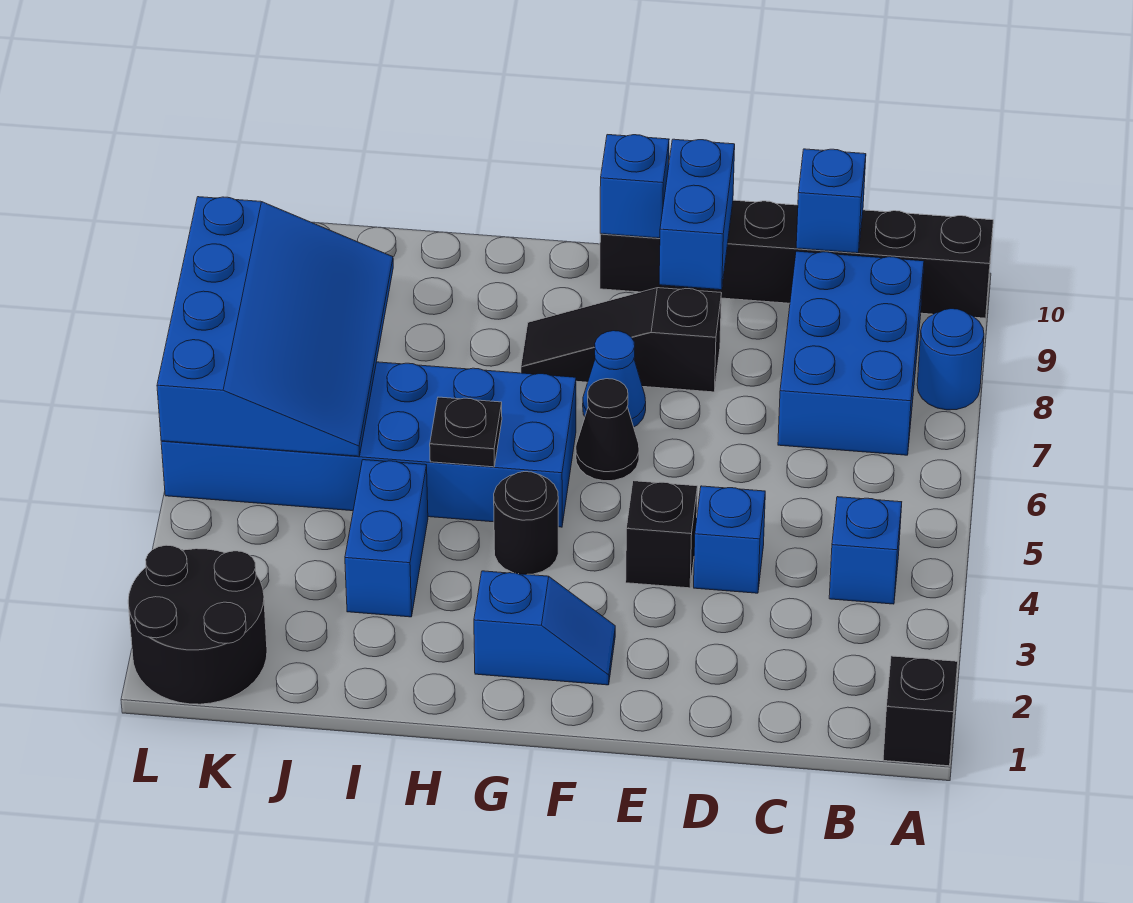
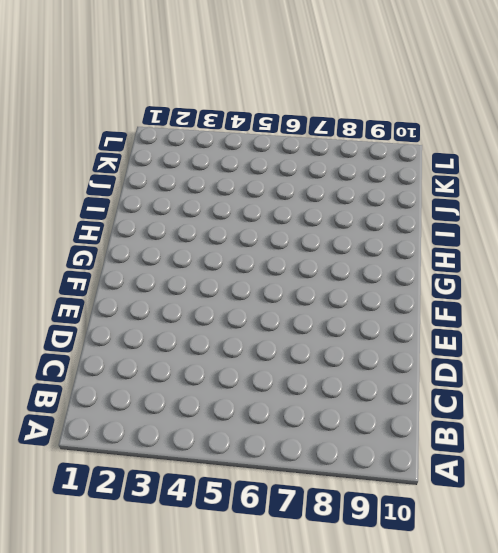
none -> black 1x1 brick [883,656,958,766]
none -> blue 1x1 round brick [917,309,984,410]
none -> black 1x6 brick [600,200,993,318]

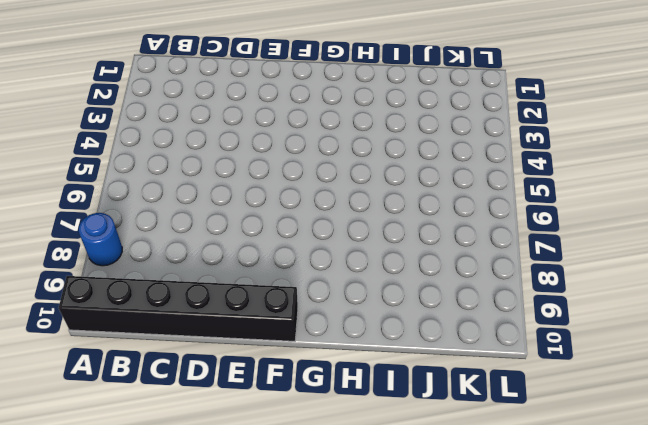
none -> black 1x1 brick [883,656,958,766]
none -> blue 1x1 brick [829,497,902,604]
none -> blue 2x3 brick [778,251,924,455]

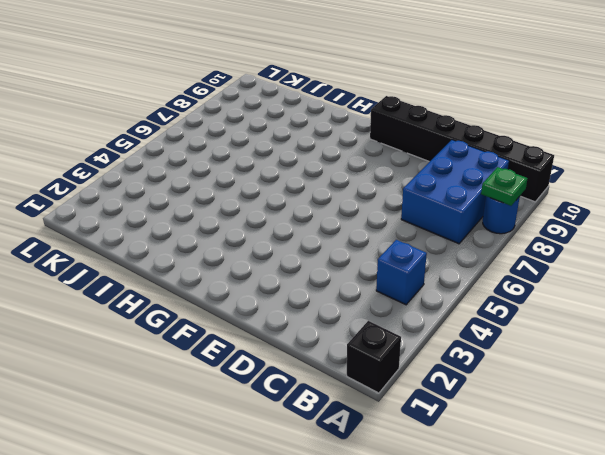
green 1x1 plate [481,167,528,206] -> none
none -> blue 1x1 brick [694,486,765,593]
none -> black 1x1 brick [626,481,697,588]
none -> black 1x3 slope [521,288,722,392]

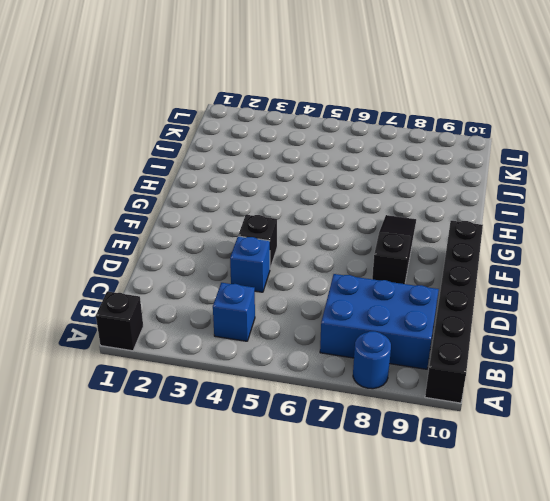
none -> blue 1x2 slope [474,571,615,685]
none -> black 1x1 cone [576,379,639,481]
none -> blue 1x1 cone [583,331,646,427]

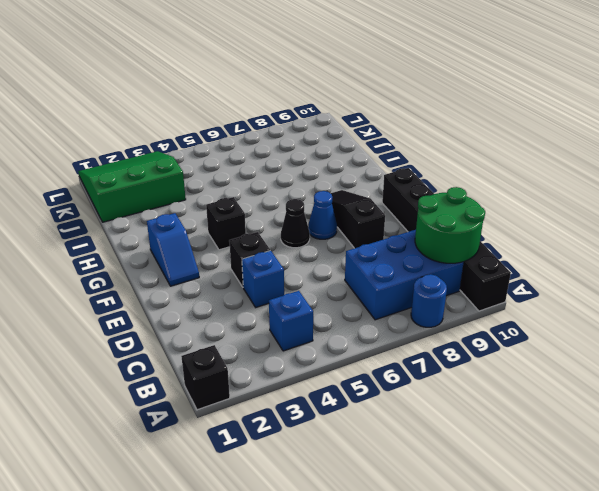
green 2x2 round brick [415,187,485,263] -> blue 1x1 brick [796,149,866,253]
black 1x1 brick [206,197,246,250] -> black 1x1 round brick [494,472,558,575]
green 3x3 slope [78,151,186,222] -> black 2x2 round brick [128,545,267,704]
none -> blue 2x6 brick [161,362,576,527]
none -> blue 1x2 brick [345,460,428,617]
none -> blue 1x2 brick [659,139,735,290]

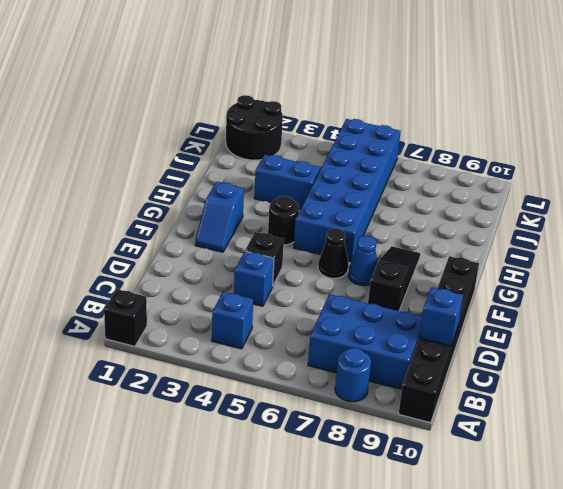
none -> blue 1x2 brick [659,139,735,290]
none -> blue 1x1 brick [600,135,669,238]
none -> black 1x1 plate [430,397,502,467]

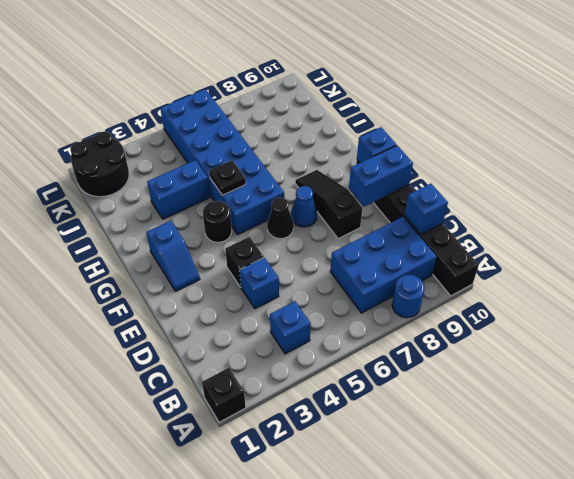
none -> blue 3x4 slope [157,197,393,456]

